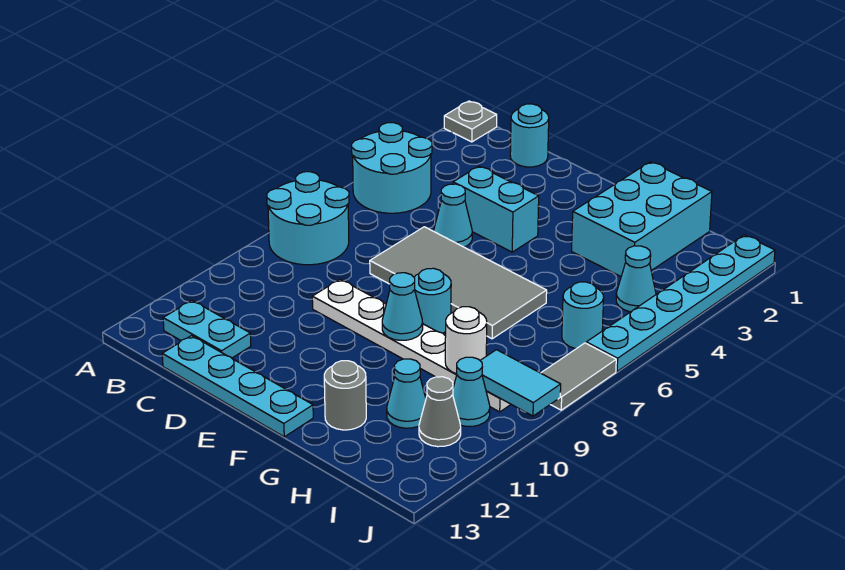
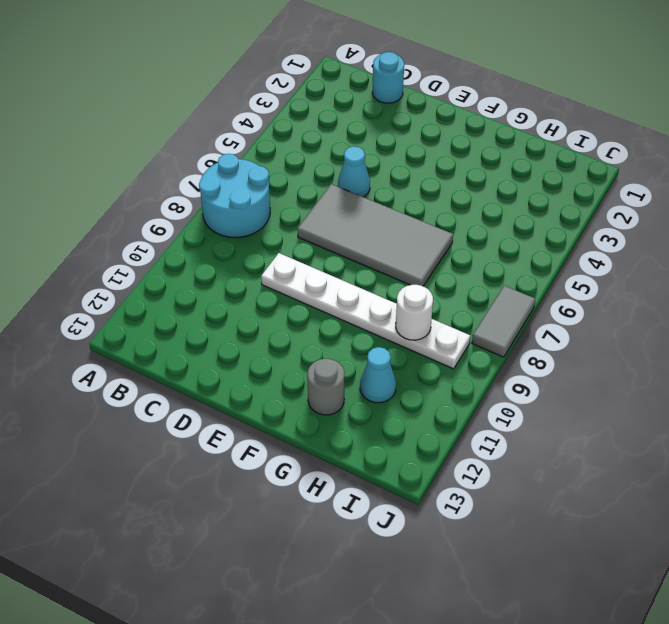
none -> grey 1x1 plate [444,101,497,142]
none -> cyan 2x2 round brick [352,123,432,213]
none -> cyan 1x2 plate [163,300,251,358]

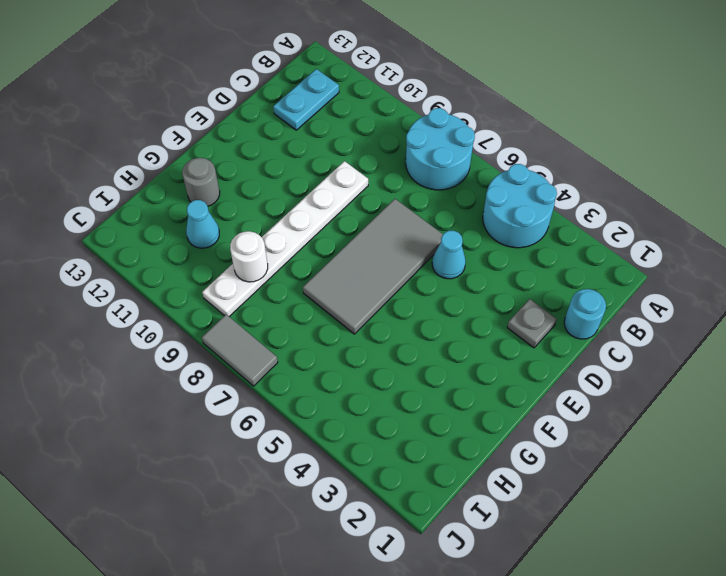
grey 1x1 plate [507,299,557,348] -> grey 1x1 plate moved to [444,101,497,142]
none -> cyan 1x4 plate [162,336,313,437]
none -> cyan 1x2 brick [453,166,539,252]
none -> cyan 1x1 round brick [414,268,451,333]

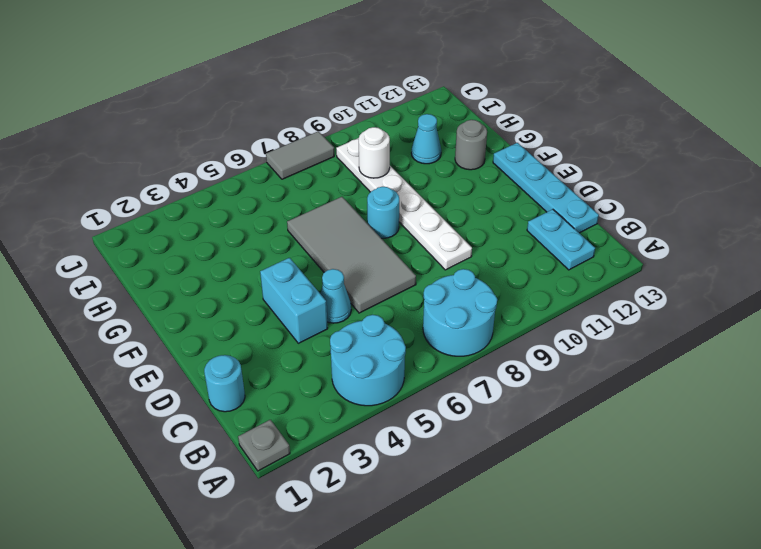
none -> cyan 2x3 brick [572,162,712,276]
none -> cyan 1x1 cone [616,246,656,312]
none -> cyan 1x1 round brick [562,282,604,349]

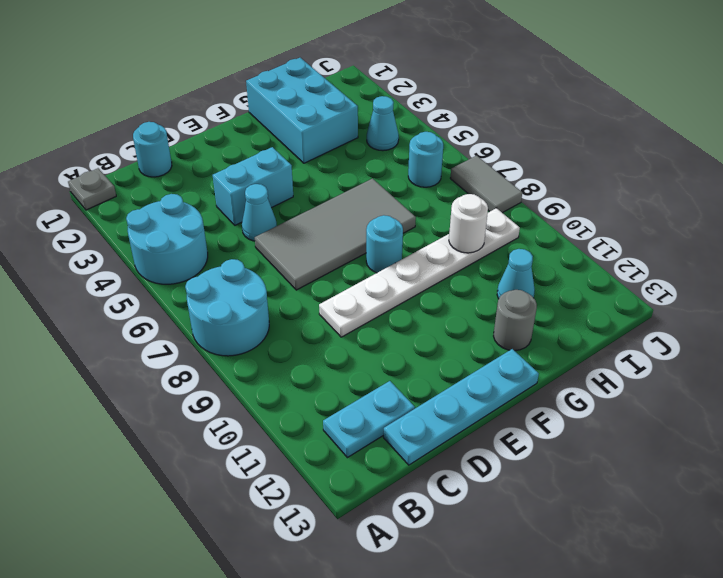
none -> cyan 1x1 cone [453,357,490,427]
none -> grey 1x1 cone [419,377,461,447]
none -> cyan 1x6 plate [586,235,775,371]

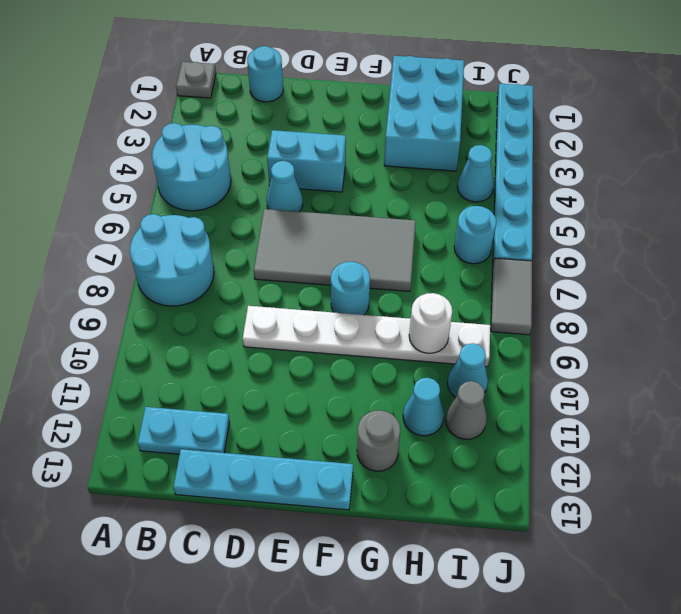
none -> cyan 1x1 cone [382,273,423,340]
none -> cyan 1x2 tile [480,350,561,416]

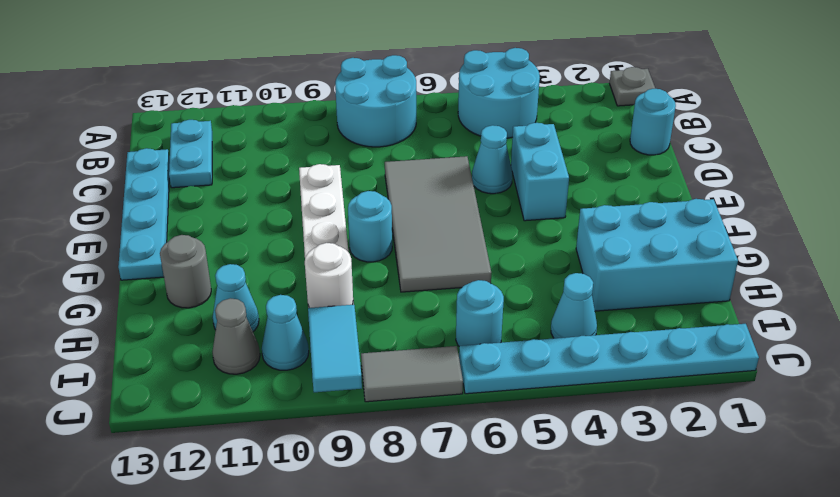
none -> cyan 1x1 cone [382,273,423,340]

